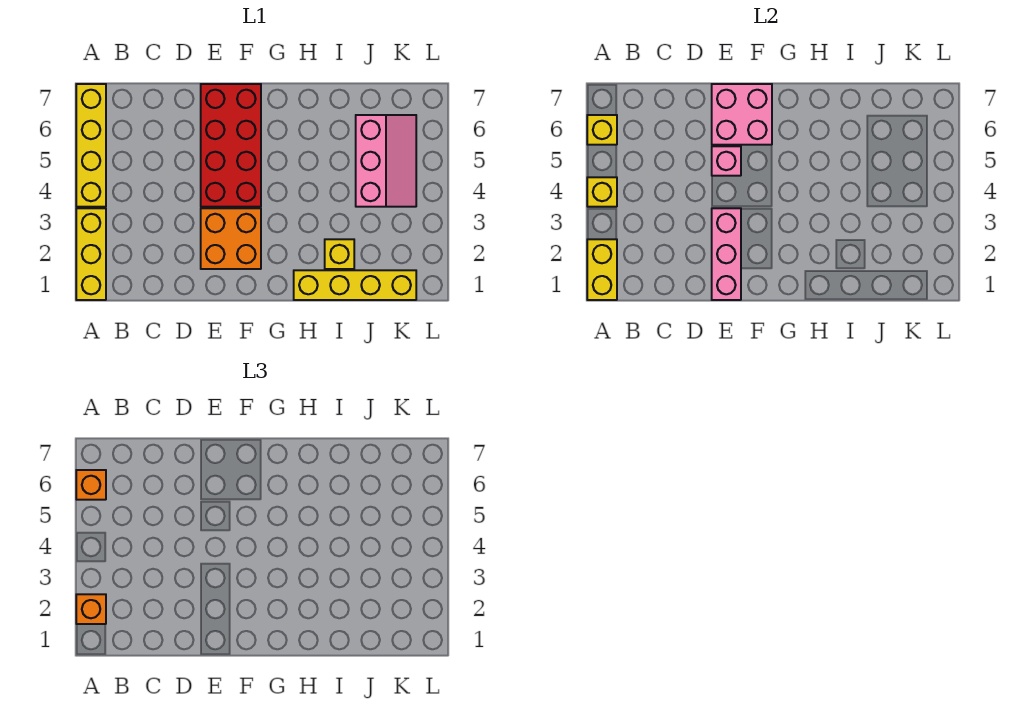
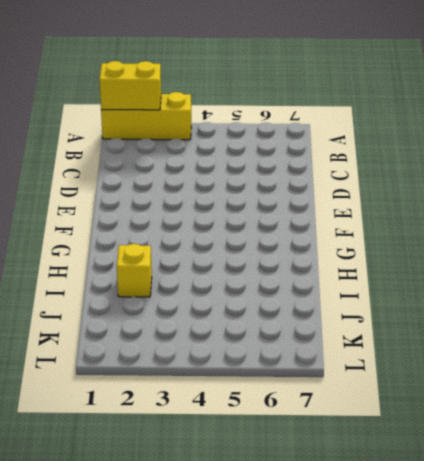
none -> yellow 1x4 brick [76,84,106,207]
none -> orange 2x2 brick [201,208,261,269]
none -> red 2x4 brick [201,84,261,207]

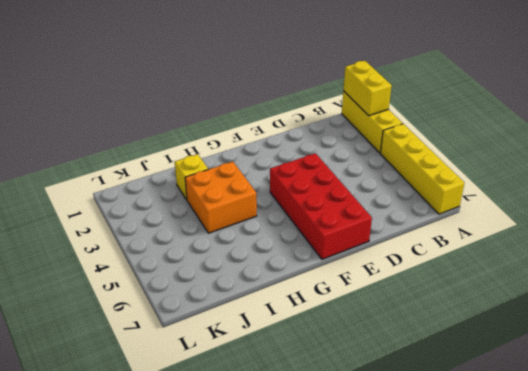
orange 2x2 brick [185,162,257,233] -> orange 2x2 brick moved to [201,208,261,269]
none -> yellow 1x4 brick [294,270,416,300]
none -> pink 2x3 slope [356,115,416,207]
none -> yellow 1x1 brick [587,177,617,207]

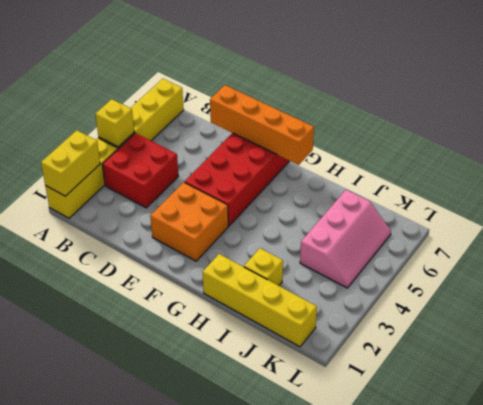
red 2x2 brick [102,133,178,208] -> none
orange 1x4 brick [210,85,314,165] -> pink 2x2 brick [712,84,772,145]
none -> yellow 1x1 brick [587,115,617,145]
none -> pink 1x3 brick [712,208,741,300]
none -> pink 1x1 brick [712,146,741,176]

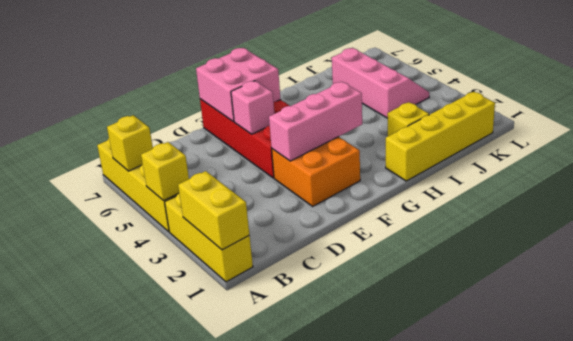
pink 1x3 brick [269,82,362,161] -> pink 1x3 brick turned to [712,208,741,300]
none -> orange 1x1 brick [76,594,106,624]
none -> orange 1x1 brick [76,470,106,500]

